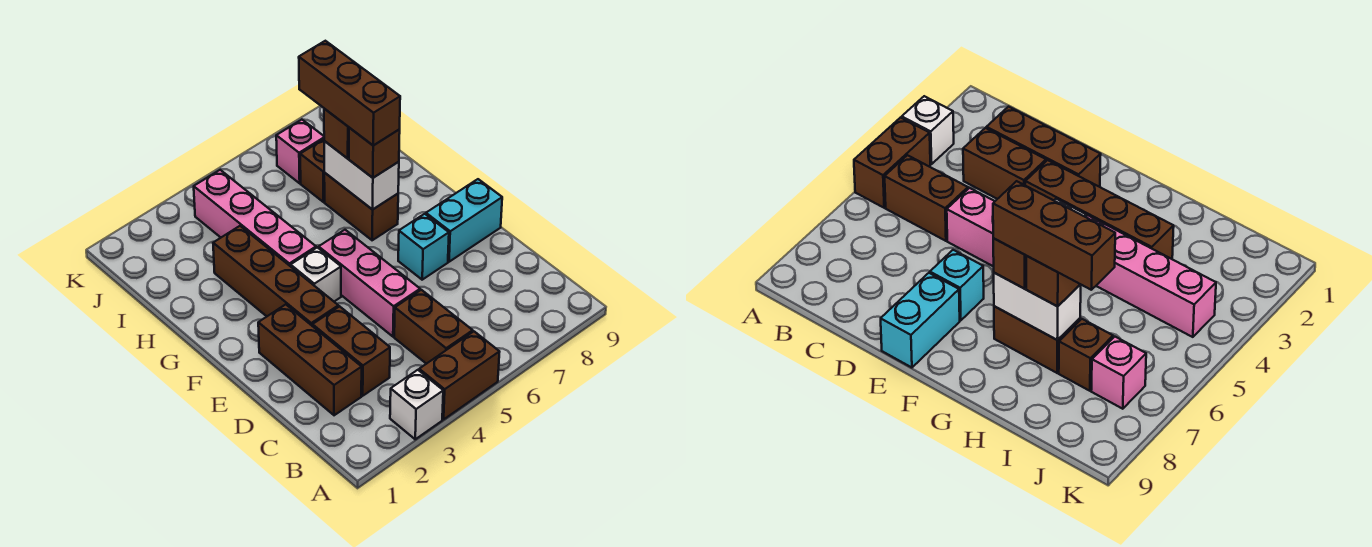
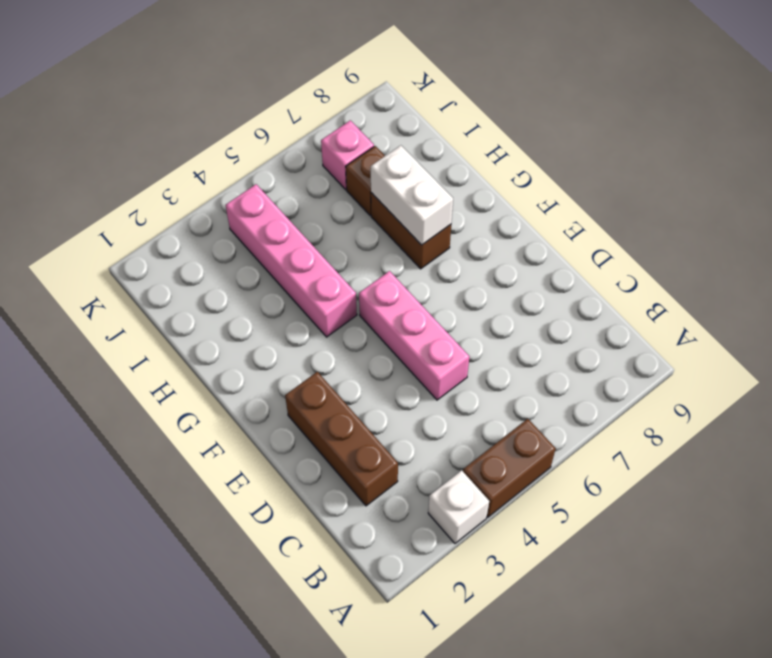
none -> brown 1x2 brick [394,290,473,364]
none -> brown 1x2 brick [313,306,390,396]
none -> brown 1x4 brick [213,226,338,326]

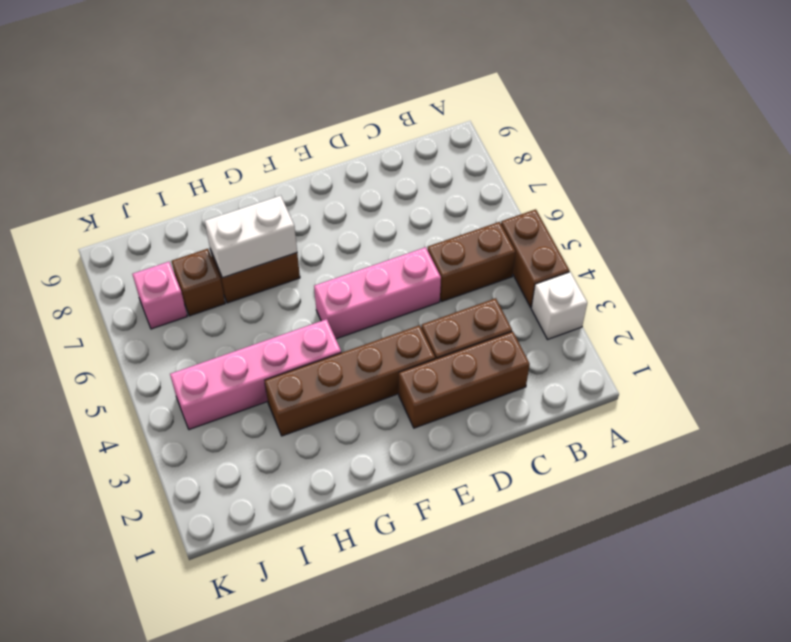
none -> cyan 1x1 brick [398,214,449,280]
none -> cyan 1x2 brick [426,179,502,262]
none -> white 1x1 brick [291,247,341,301]

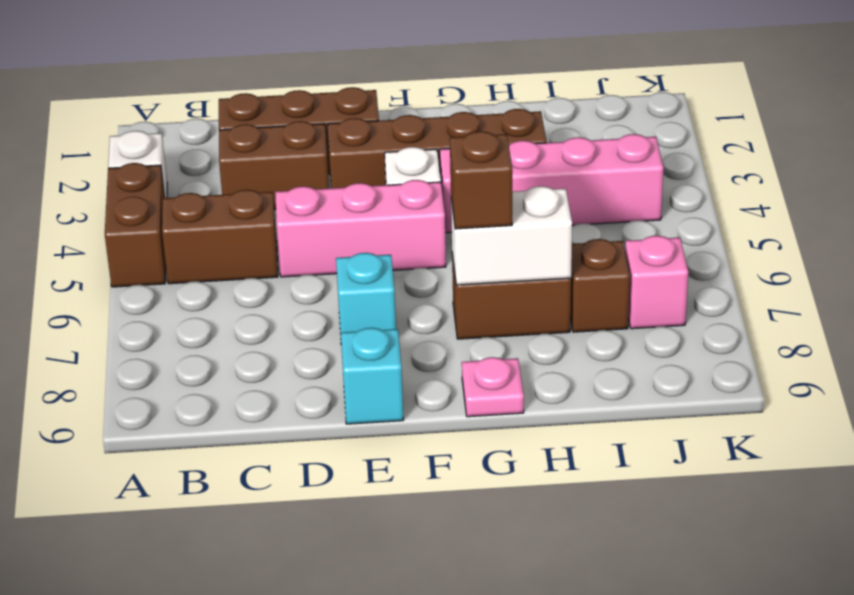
cyan 1x1 brick [341,328,404,424] -> cyan 1x2 brick [426,179,502,262]
pink 1x1 plate [462,357,524,417] -> none
none -> brown 1x1 brick [324,109,349,158]
none -> brown 1x3 brick [299,41,400,145]

